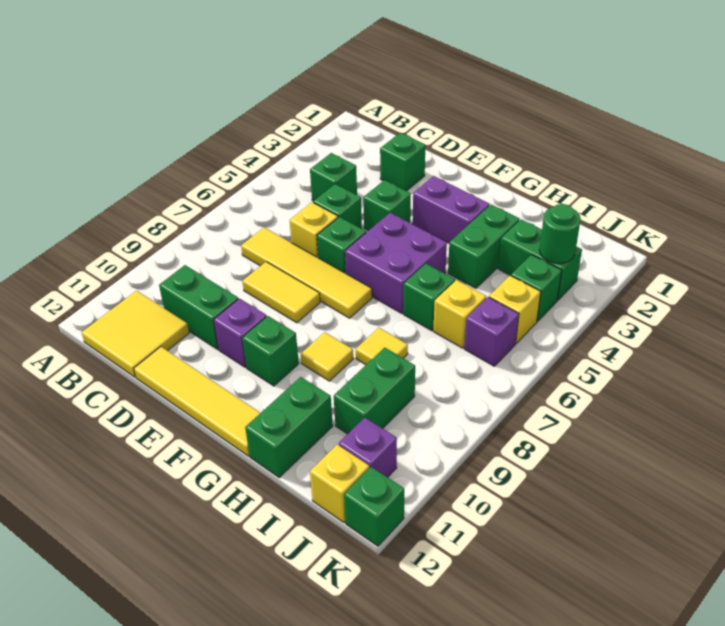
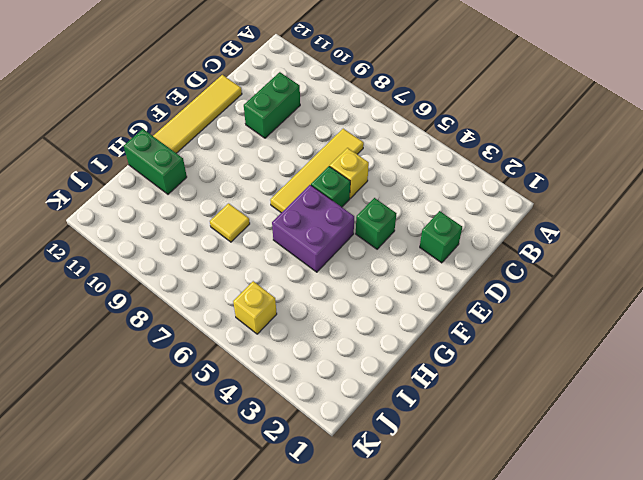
none -> yellow 2x2 tile [82,291,189,377]
none -> green 1x1 brick [310,153,357,201]
none -> green 1x1 brick [313,184,362,229]
none -> yellow 1x2 tile [242,262,320,323]

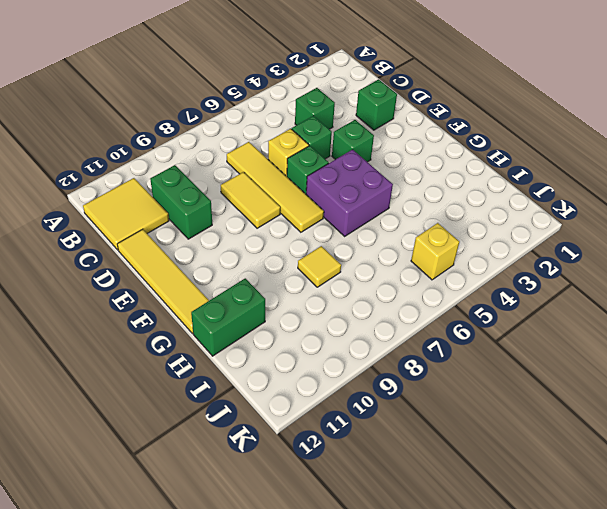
none -> purple 1x1 brick [214,298,267,367]
none -> purple 1x2 brick [413,176,490,243]
none -> green 1x1 brick [242,316,299,386]
none -> yellow 1x1 tile [301,332,353,381]

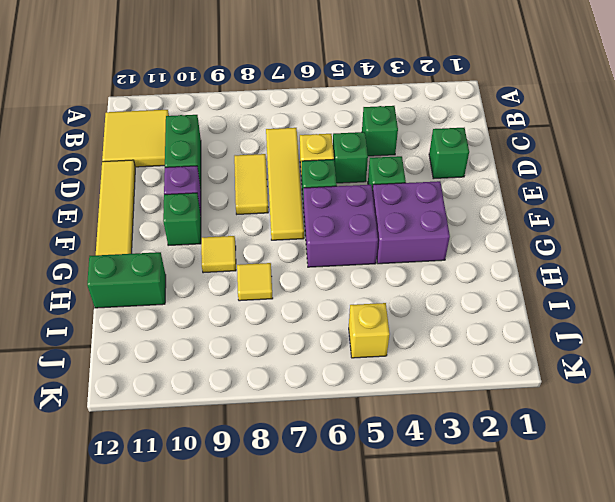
purple 2x2 brick [372,181,450,264] -> purple 1x2 brick [413,176,490,243]
none -> green 1x2 brick [448,205,519,288]
none -> green 1x1 brick [404,264,455,331]
none -> green 1x2 brick [498,219,582,300]
none -> yellow 1x1 brick [433,280,486,348]

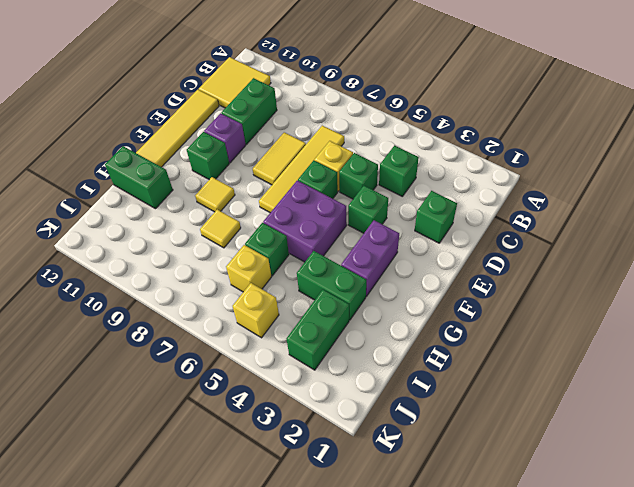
none -> green 1x2 brick [334,348,415,434]
none -> green 1x1 brick [511,255,562,321]
none -> purple 1x1 brick [464,297,519,366]
none -> purple 1x1 brick [339,418,397,477]

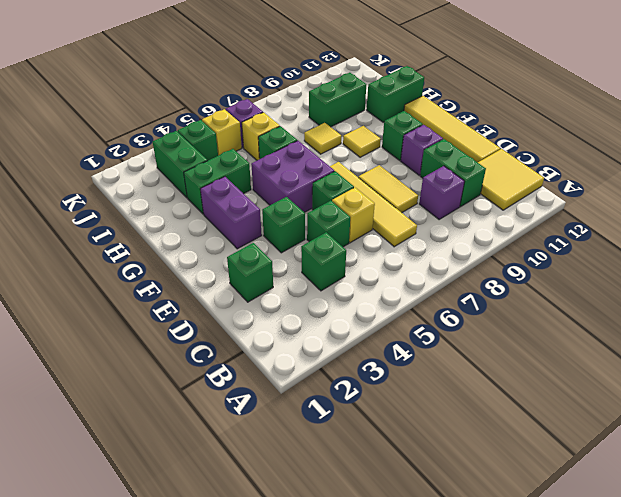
purple 1x1 brick [419,166,465,220] -> purple 1x1 brick moved to [339,418,397,477]
none -> yellow 1x1 brick [310,445,369,523]
none -> green 1x1 brick [344,467,404,546]
none -> green 1x1 round brick [539,204,581,263]

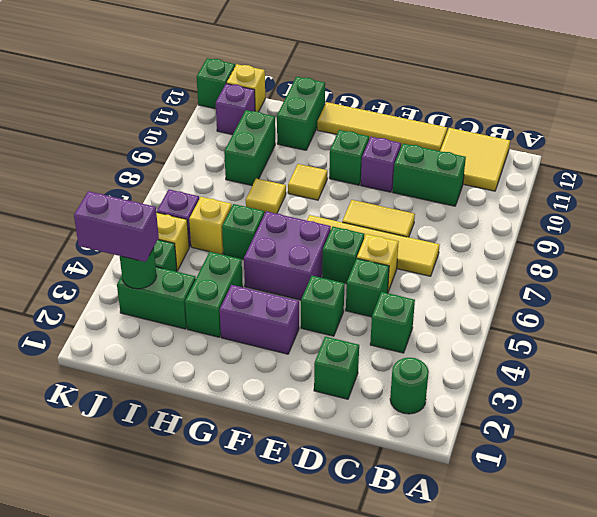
green 1x1 round brick [390,358,429,414] -> none
purple 1x2 brick [74,191,159,262] -> none

